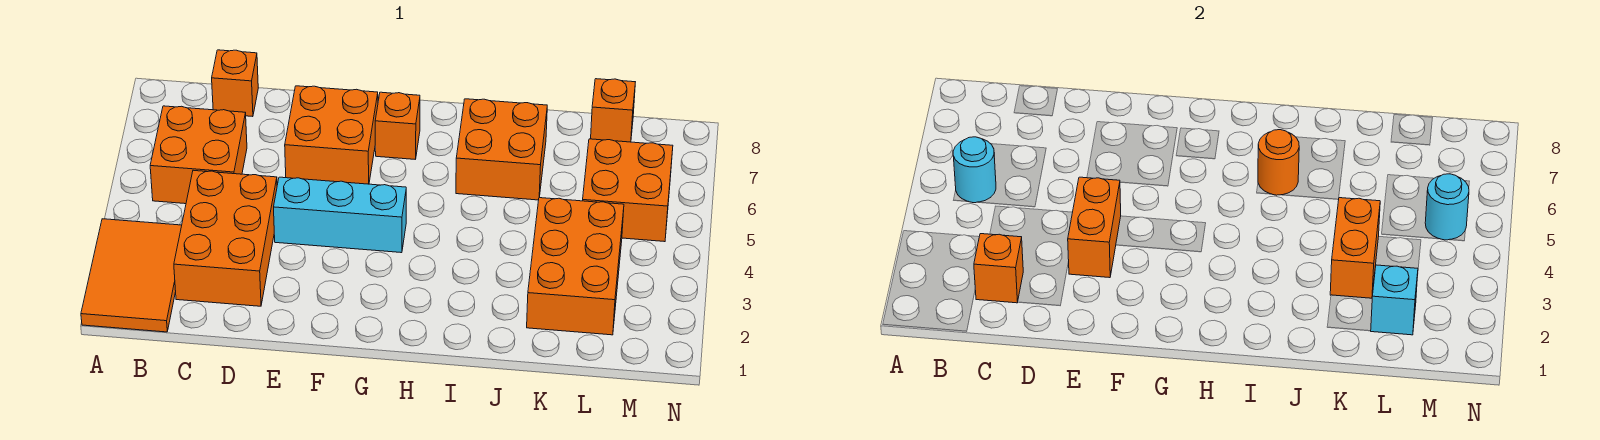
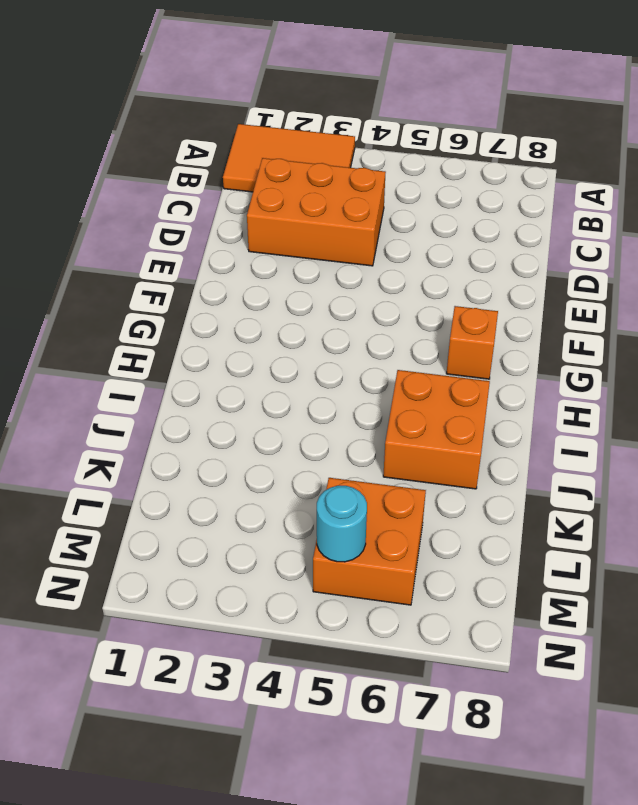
none -> orange 2x2 brick [150,106,247,204]
none -> orange 1x1 brick [212,50,258,117]
none -> cyan 1x3 brick [274,177,406,253]

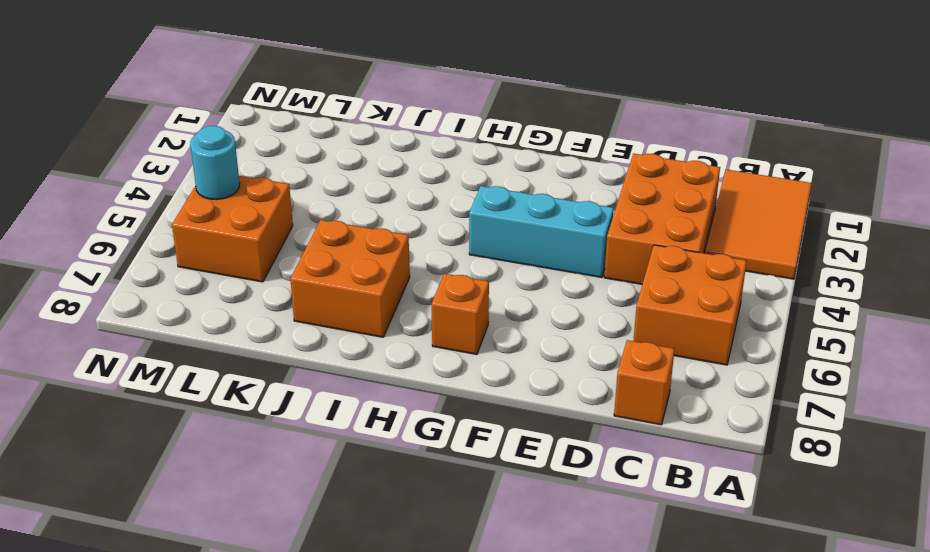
none -> orange 2x2 brick [285,86,378,184]
none -> orange 2x3 brick [527,198,624,335]
none -> orange 1x1 brick [591,79,635,142]

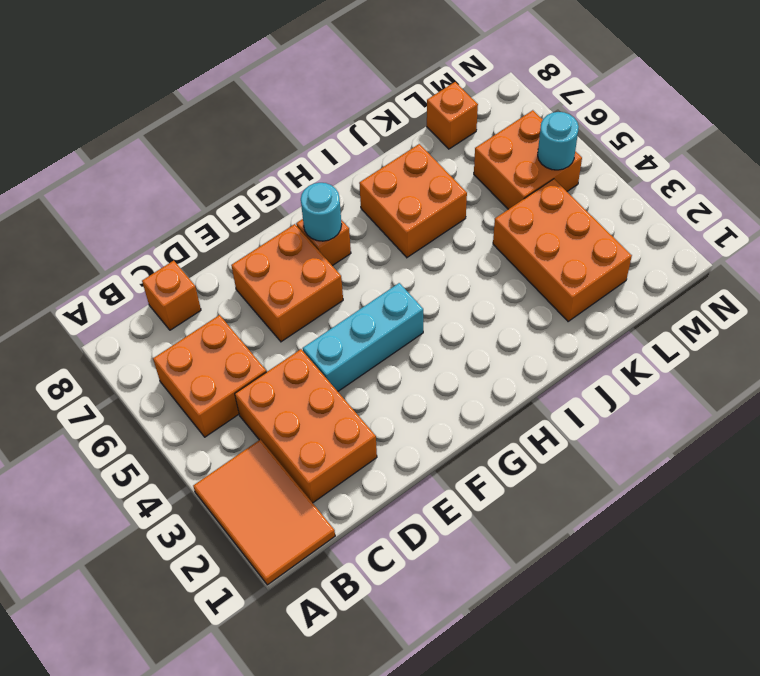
cyan 1x1 round brick [301,183,342,241] -> cyan 1x1 round brick moved to [953,137,996,203]
none -> orange 1x1 brick [974,234,1023,303]
none -> orange 1x2 brick [1068,177,1121,278]
none -> orange 1x1 round brick [1258,130,1299,195]

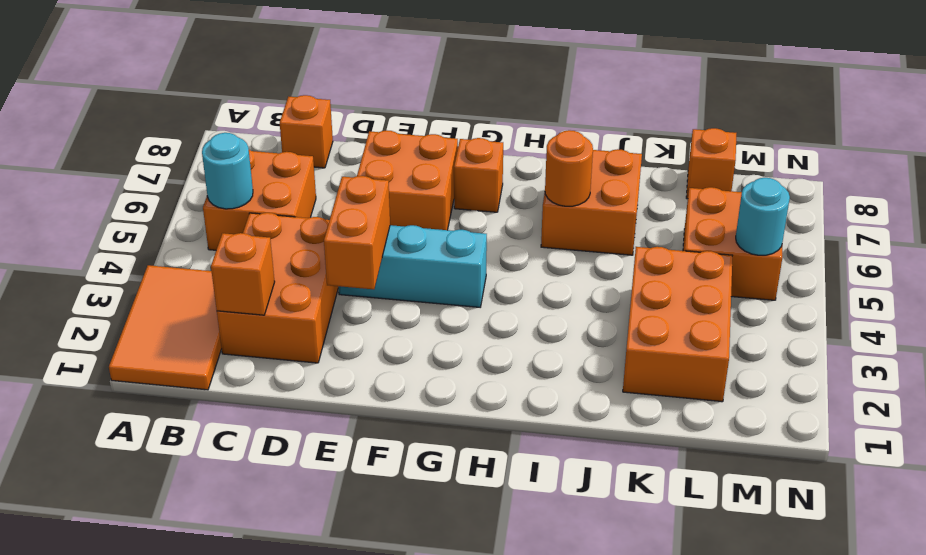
none -> orange 1x2 brick [1330,198,1380,298]
none -> cyan 1x1 brick [1371,265,1418,335]

